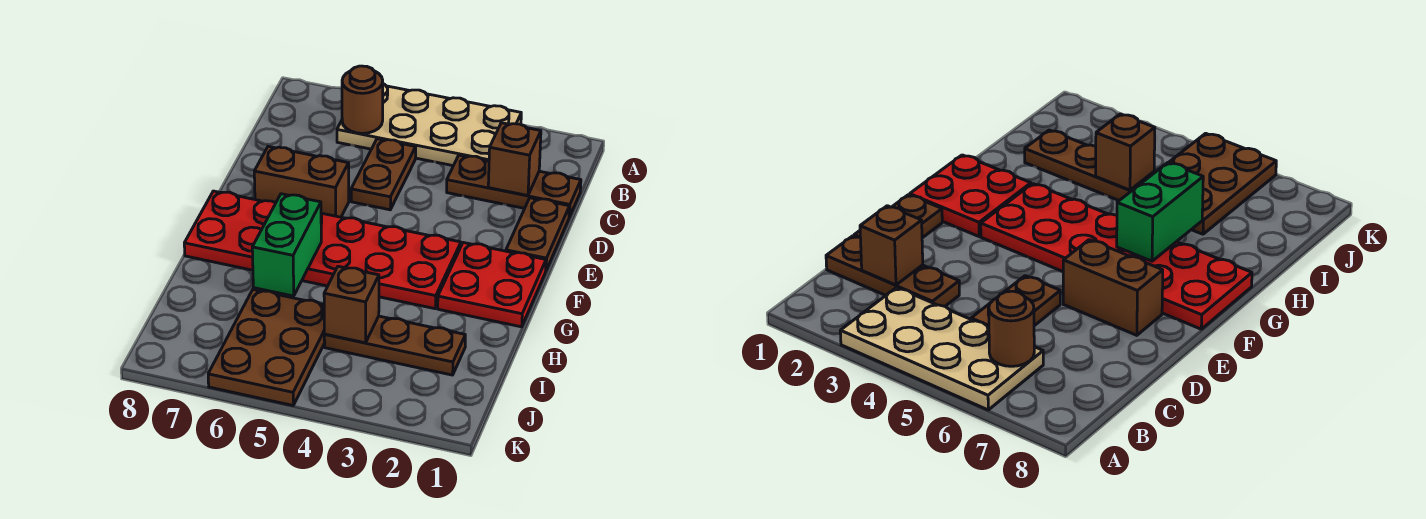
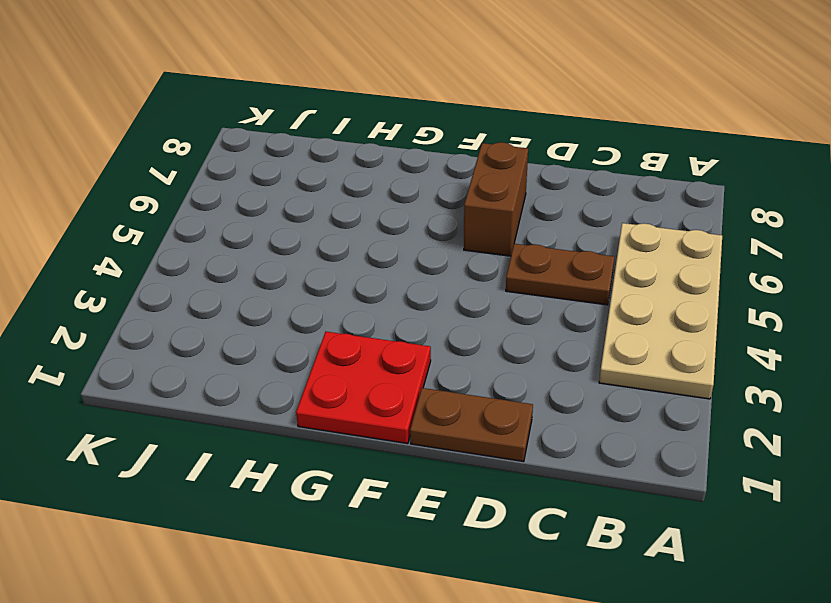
none -> brown 1x3 plate [447,155,581,217]
none -> red 2x6 plate [184,191,461,309]
none -> brown 1x3 plate [324,316,465,375]

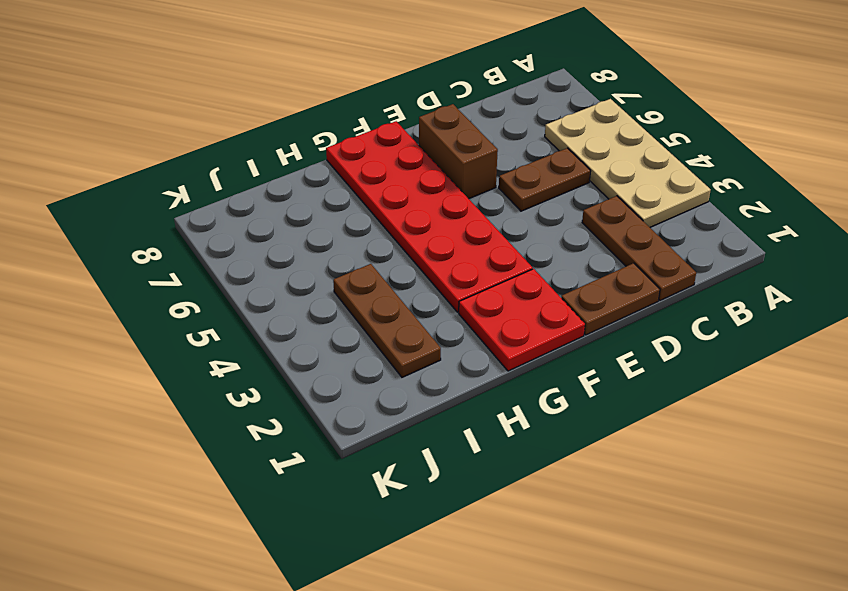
none -> brown 2x3 plate [208,290,325,405]
none -> brown 1x1 round brick [342,66,383,133]
none -> brown 1x1 brick [488,123,541,196]

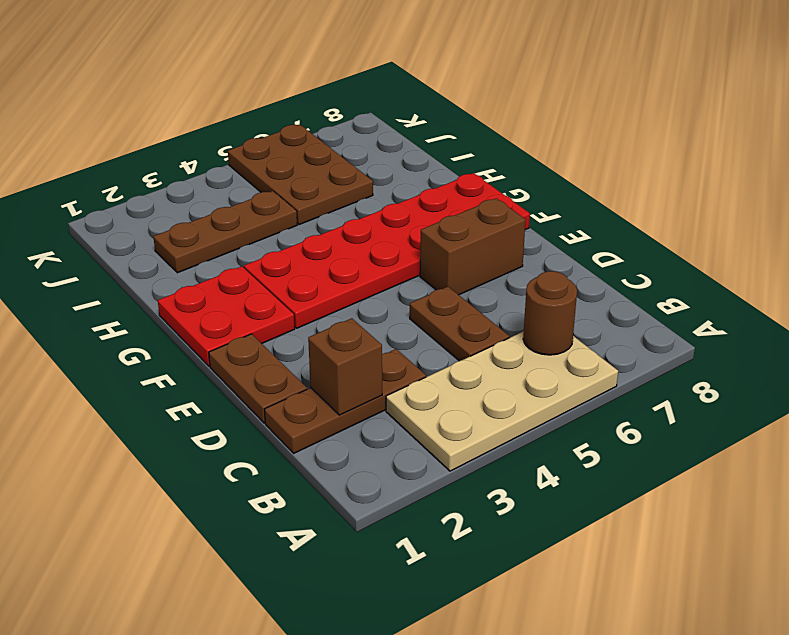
none -> green 1x2 brick [252,194,321,296]
none -> brown 1x1 brick [324,266,379,343]

